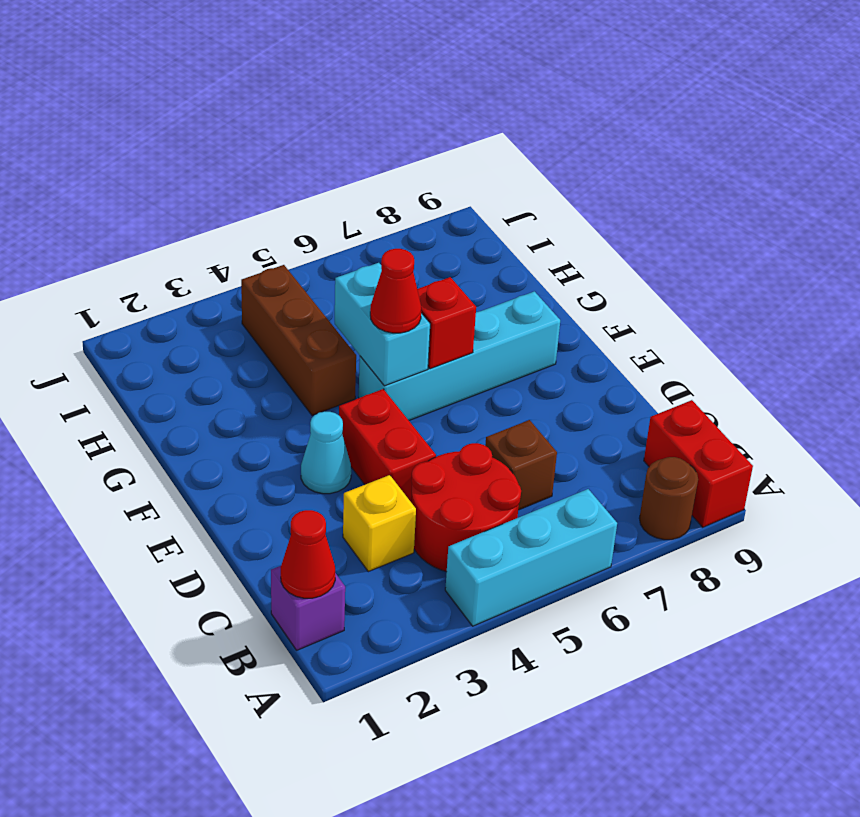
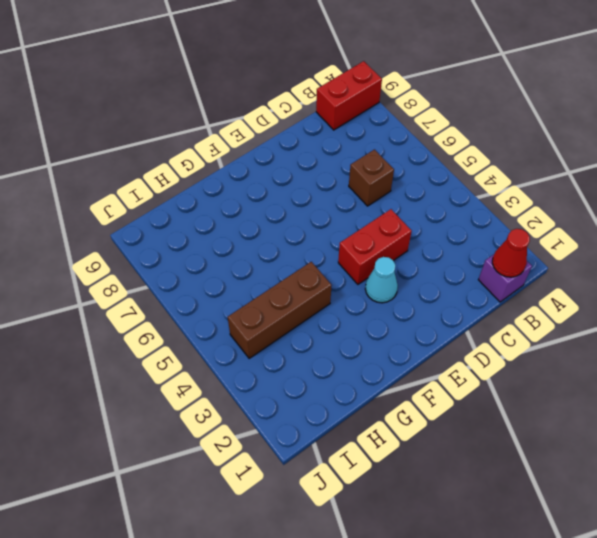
none -> cyan 1x3 brick [445,489,617,626]
none -> brown 1x1 round brick [639,457,698,540]
none -> red 2x2 round brick [411,443,521,572]

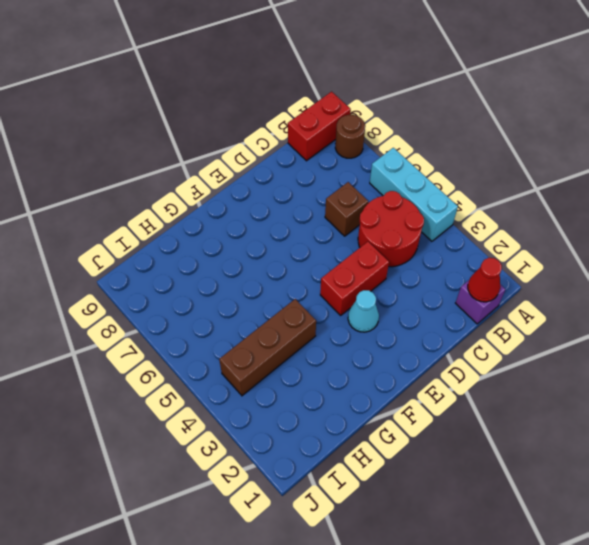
none -> yellow 1x1 brick [343,475,416,572]
none -> cyan 1x4 brick [359,291,560,420]
none -> cyan 1x2 brick [335,263,430,386]

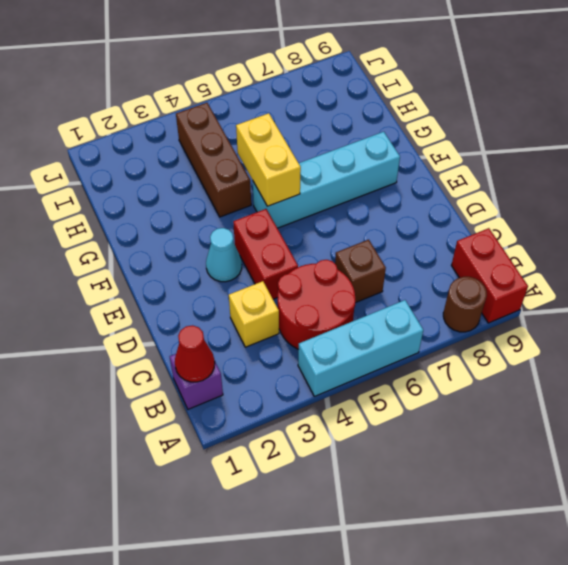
yellow 1x2 brick [236,113,301,206] -> cyan 1x2 brick [335,263,430,386]
none -> red 1x1 brick [417,277,476,369]
none -> red 1x1 cone [370,249,421,333]

